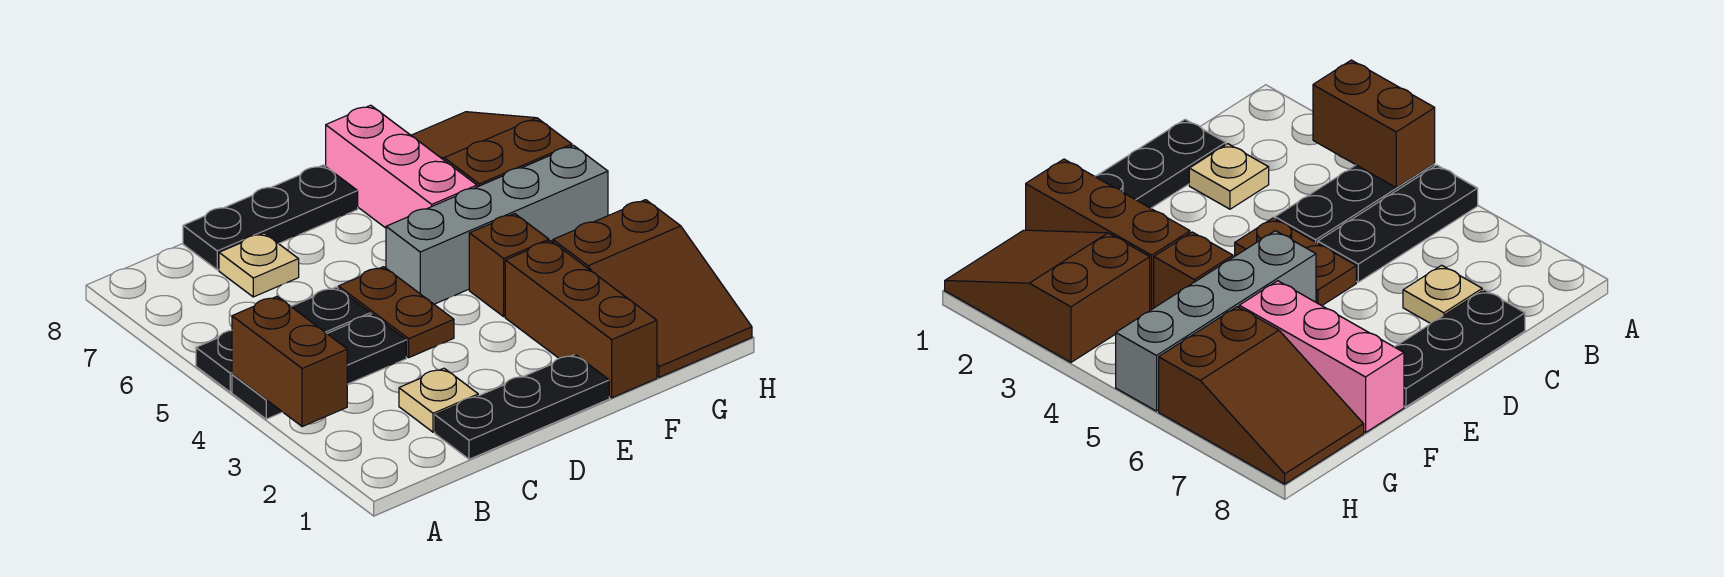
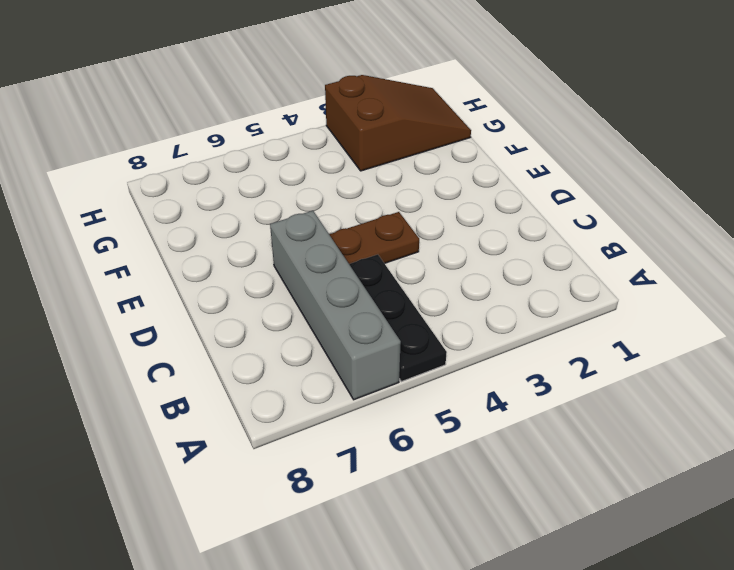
grey 1x4 brick [270,211,401,400] -> grey 1x4 brick moved to [386,145,608,304]
none -> black 1x3 plate [232,314,406,419]
none -> black 1x3 plate [435,355,609,459]
none -> tan 1x1 plate [399,368,478,432]

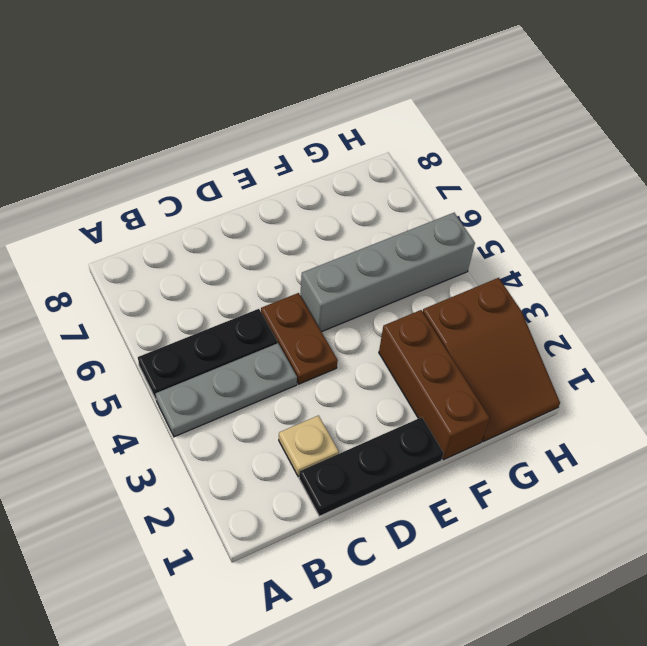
grey 1x3 plate [155,343,297,437] -> black 1x3 plate [232,314,406,419]
none -> tan 1x1 plate [219,233,299,297]
none -> black 1x3 plate [183,165,358,270]
none -> brown 1x1 brick [469,214,549,317]

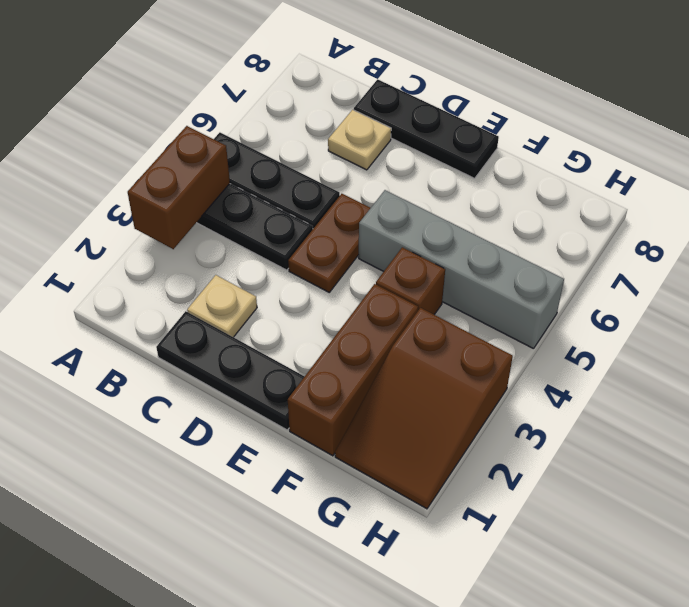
none -> pink 1x3 brick [326,105,477,228]
none -> brown 2x3 slope [411,112,572,187]

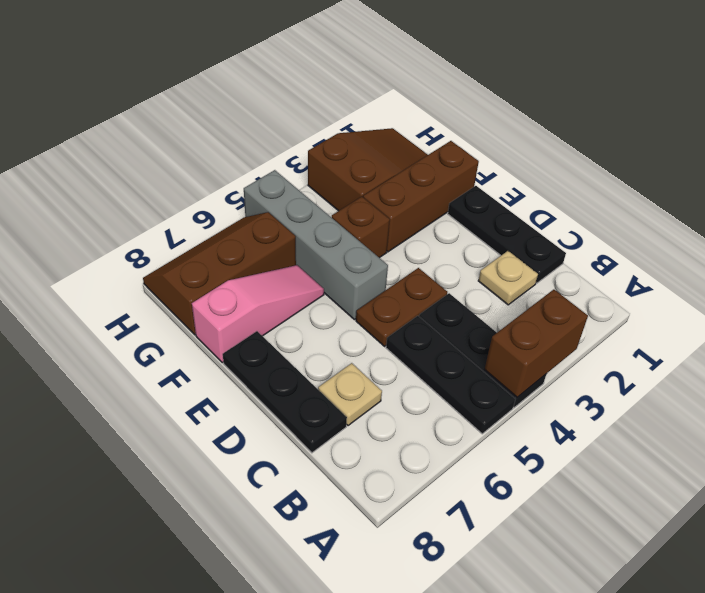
pink 1x3 slope [192,265,324,363] -> pink 1x3 brick [326,105,477,228]
brown 2x3 slope [143,212,296,335] -> brown 2x3 slope turned to [411,112,572,187]

